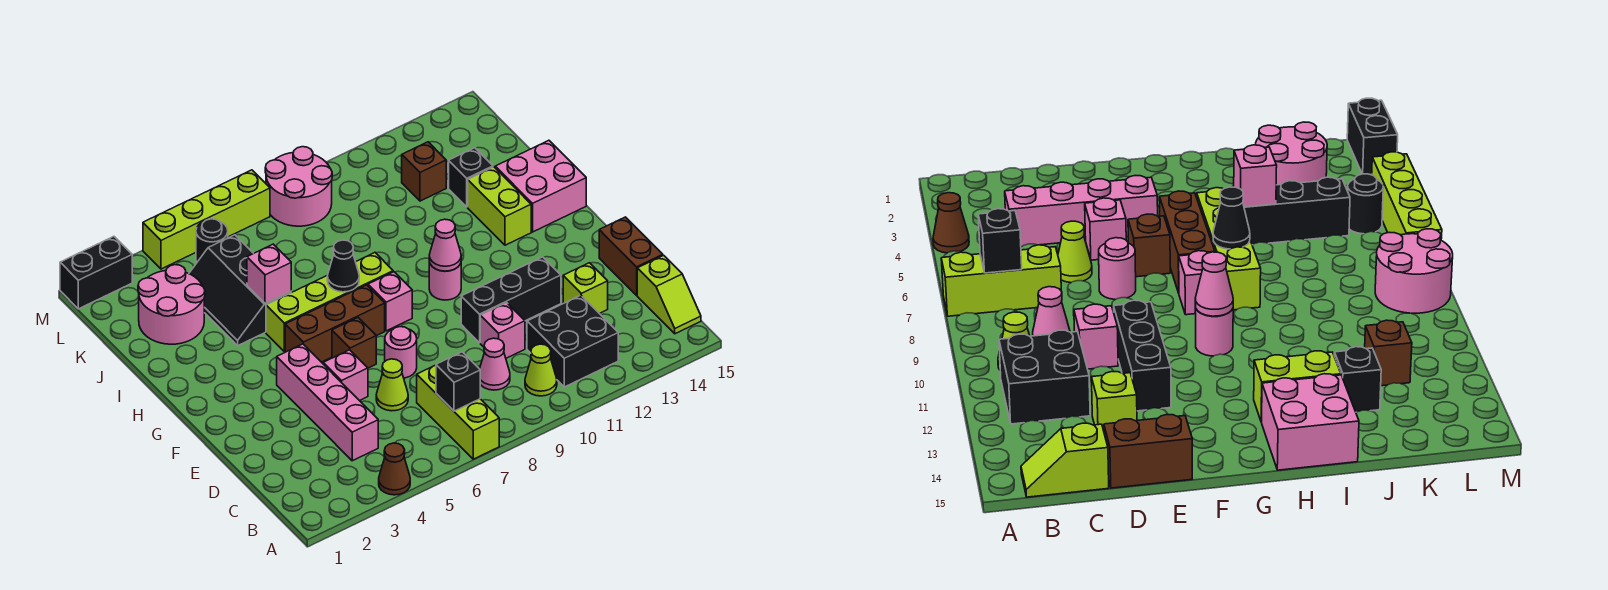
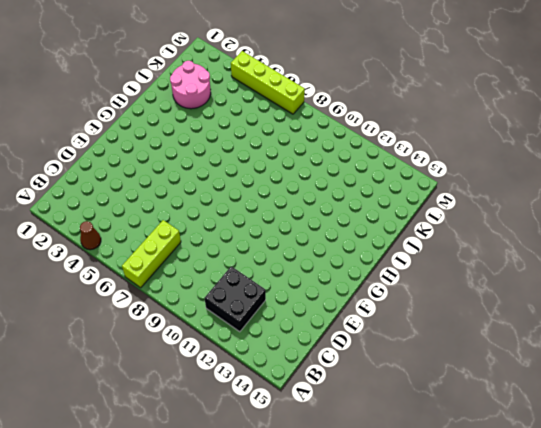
none -> lime 1x1 cone [525,344,557,396]
none -> lime 1x2 slope [637,255,701,334]
none -> pink 1x4 brick [277,344,378,461]
none -> pink 1x1 cone [480,338,510,390]

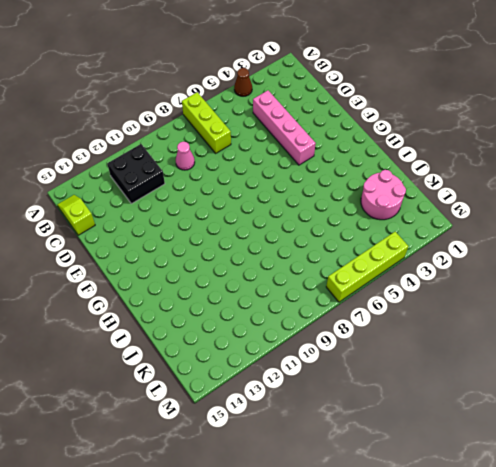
none -> lime 1x1 cone [525,344,557,396]
none -> lime 1x1 cone [376,359,408,411]
none -> pink 1x1 brick [480,303,525,358]
none -> lime 1x1 brick [563,263,608,313]

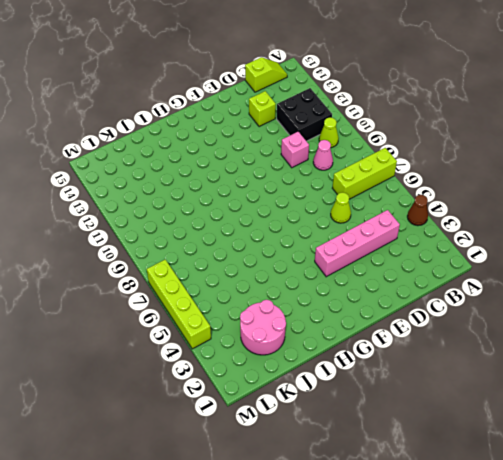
none -> brown 1x2 brick [599,217,663,295]
none -> pink 1x1 brick [323,350,368,401]
none -> pink 1x1 round brick [385,327,417,378]
none -> black 1x3 brick [461,257,561,343]

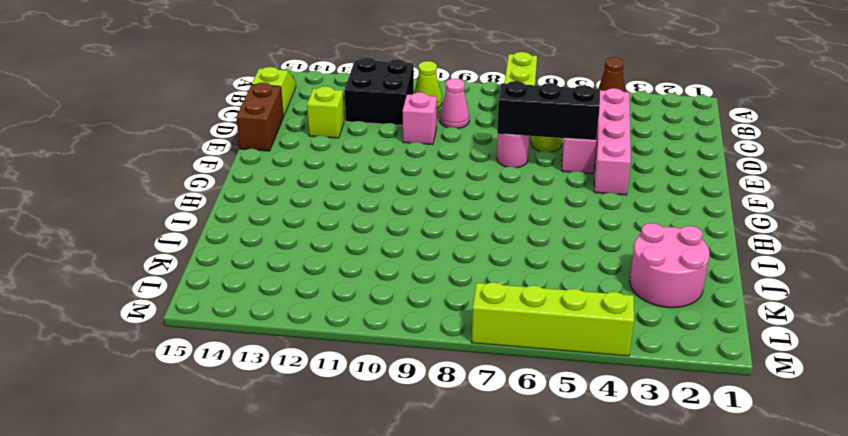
black 1x3 brick [497,81,600,140] -> black 1x3 brick moved to [461,257,561,343]
none -> brown 1x1 brick [332,318,376,368]
none -> brown 1x3 brick [285,285,385,362]
none -> pink 1x1 brick [368,272,412,331]
none -> pink 1x1 round brick [429,261,461,300]

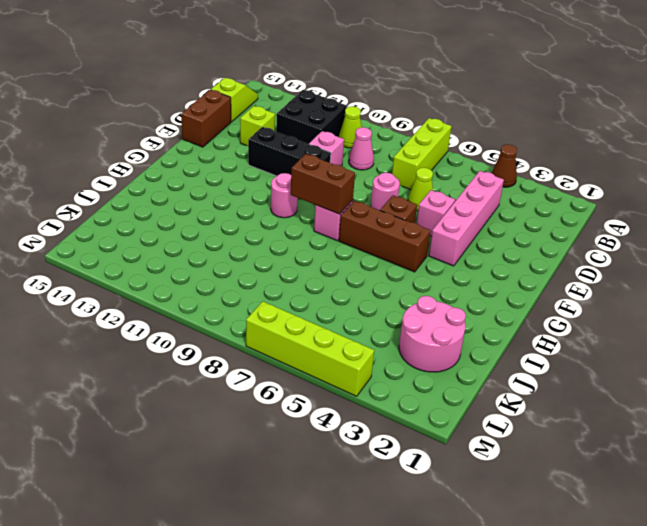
brown 1x2 brick [291,154,355,214] -> none
none -> lime 1x4 brick [266,253,393,352]
none -> lime 1x2 brick [468,167,531,245]
none -> pink 2x2 brick [495,140,586,232]
none -> black 2x3 slope [189,235,291,346]

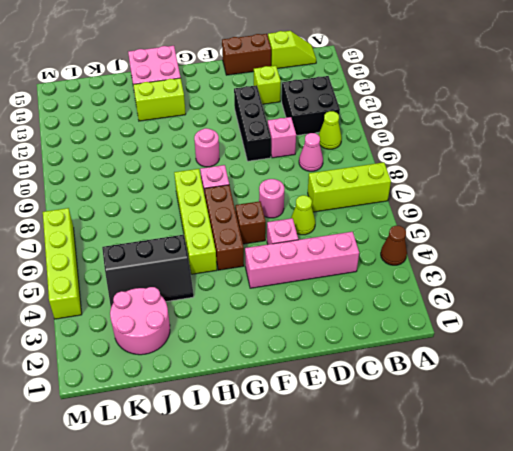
none -> black 1x1 brick [449,148,493,207]
none -> brown 1x1 brick [402,142,446,201]
none -> black 1x1 round brick [196,219,228,263]
none -> pink 2x2 round brick [265,147,332,226]

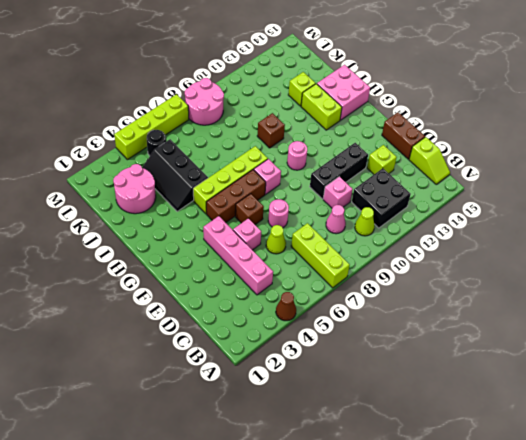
brown 1x1 brick [257,113,285,148] -> brown 1x1 brick moved to [402,142,446,201]
lime 1x1 brick [288,72,316,106] -> black 1x1 brick [449,148,493,207]
none -> black 1x2 brick [60,236,132,309]
none -> black 1x1 brick [436,352,480,411]
none -> pink 1x1 cone [429,219,461,271]
none -> black 1x1 cone [327,240,359,292]

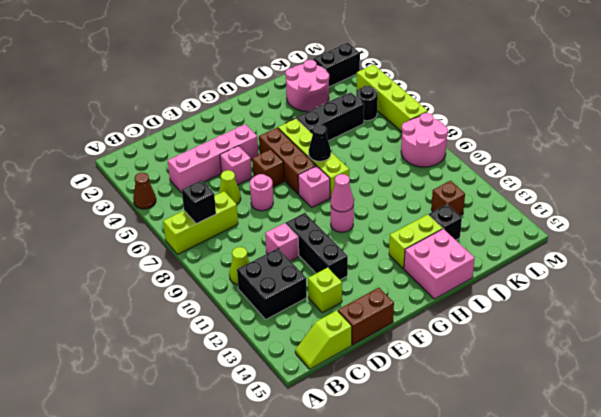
black 1x2 brick [314,43,360,87] -> black 1x2 brick turned to [60,236,132,309]
none -> pink 1x1 cone [480,338,510,390]
none -> pink 1x1 brick [247,244,291,304]

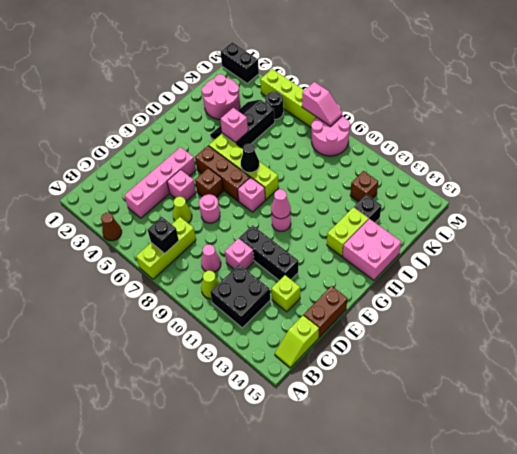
pink 1x2 slope [302,82,343,126] -> none

